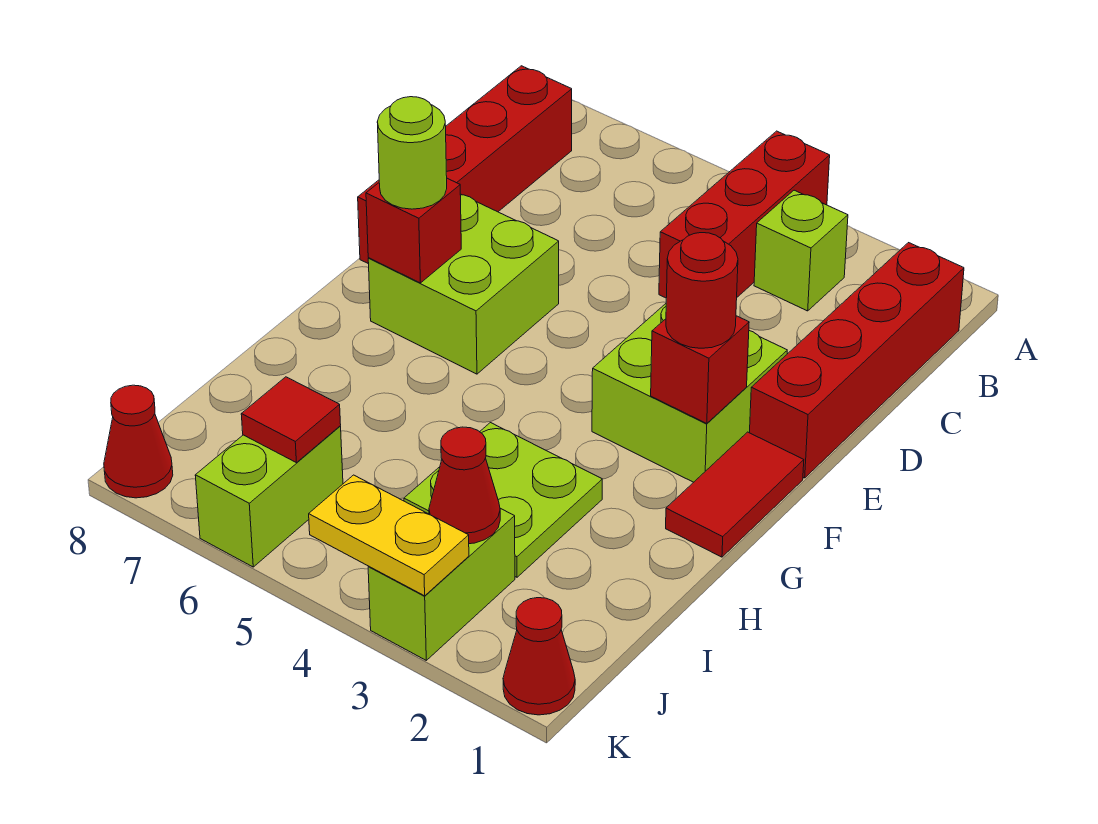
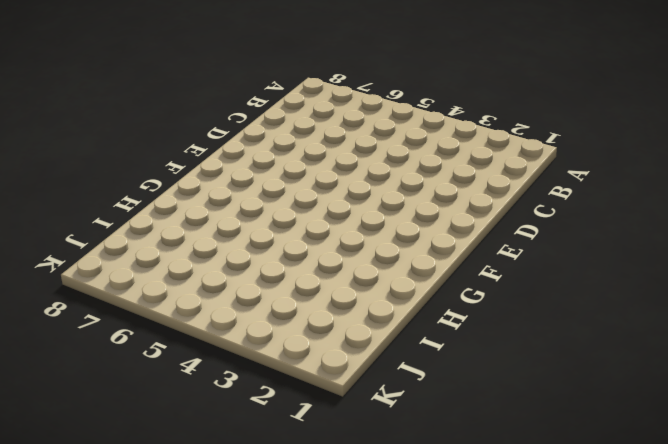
none -> red 1x3 brick [659,131,830,298]
none -> red 1x4 brick [750,243,964,478]
none -> lime 1x1 brick [754,190,848,311]

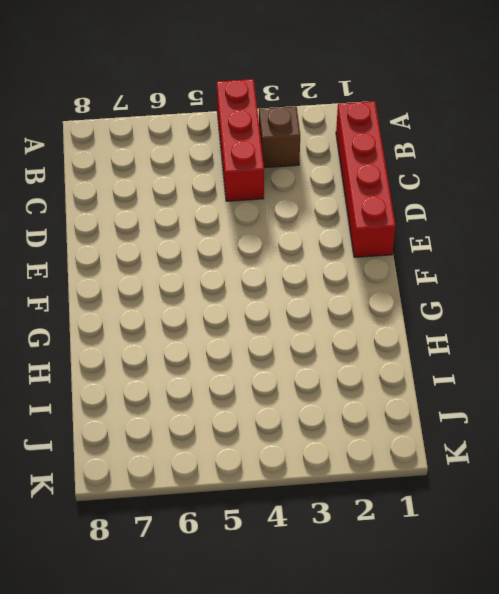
brown 1x1 brick [259,106,300,168] -> lime 1x1 brick [754,190,848,311]
none -> red 1x4 brick [358,66,572,264]
none -> lime 2x2 brick [592,304,787,482]
none -> lime 2x2 brick [368,194,559,374]

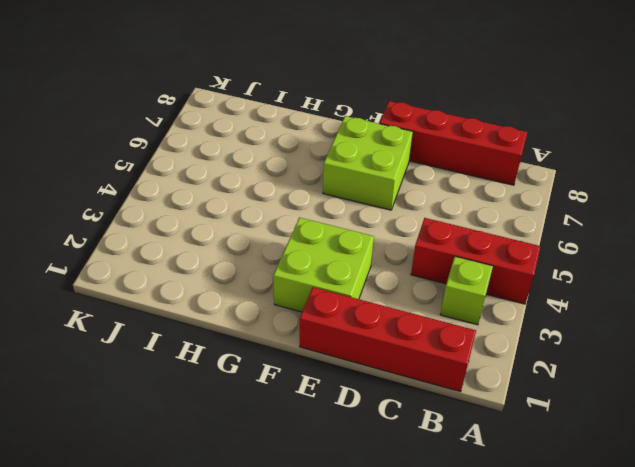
none -> red 1x2 tile [666,432,804,557]
none -> lime 2x2 plate [404,423,602,577]
none -> lime 1x2 brick [368,508,515,660]

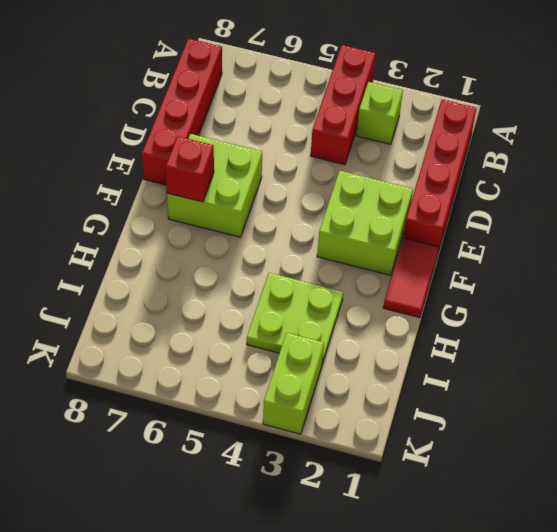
none -> lime 1x2 brick [195,426,343,567]
none -> red 1x1 cone [503,598,575,715]
none -> red 1x1 cone [104,385,173,498]

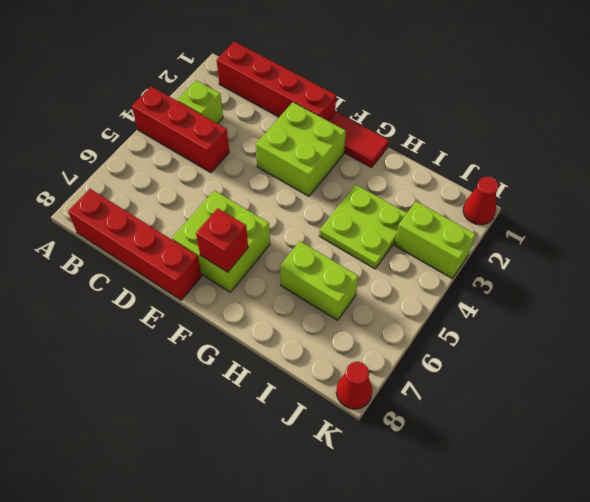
lime 1x2 brick [280,241,358,320] -> lime 1x2 brick moved to [195,426,343,567]
none -> red 1x1 brick [651,316,749,424]
none -> red 1x1 cone [429,427,500,544]
none -> red 1x1 tile [241,377,341,463]

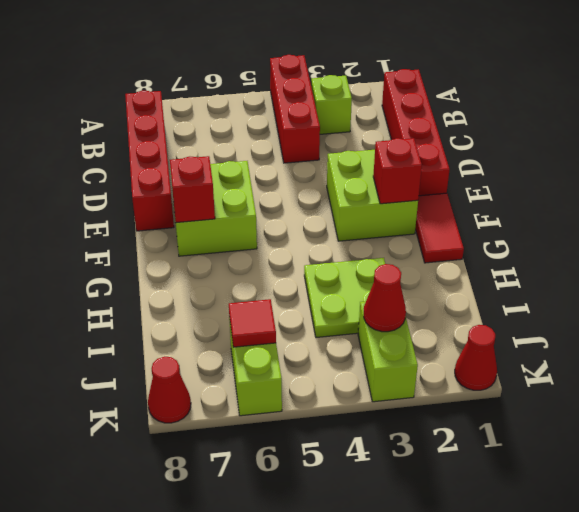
none -> yellow 1x2 plate [309,475,469,596]
none -> red 1x1 round brick [666,233,738,348]
none -> lime 1x1 round brick [377,97,447,209]

